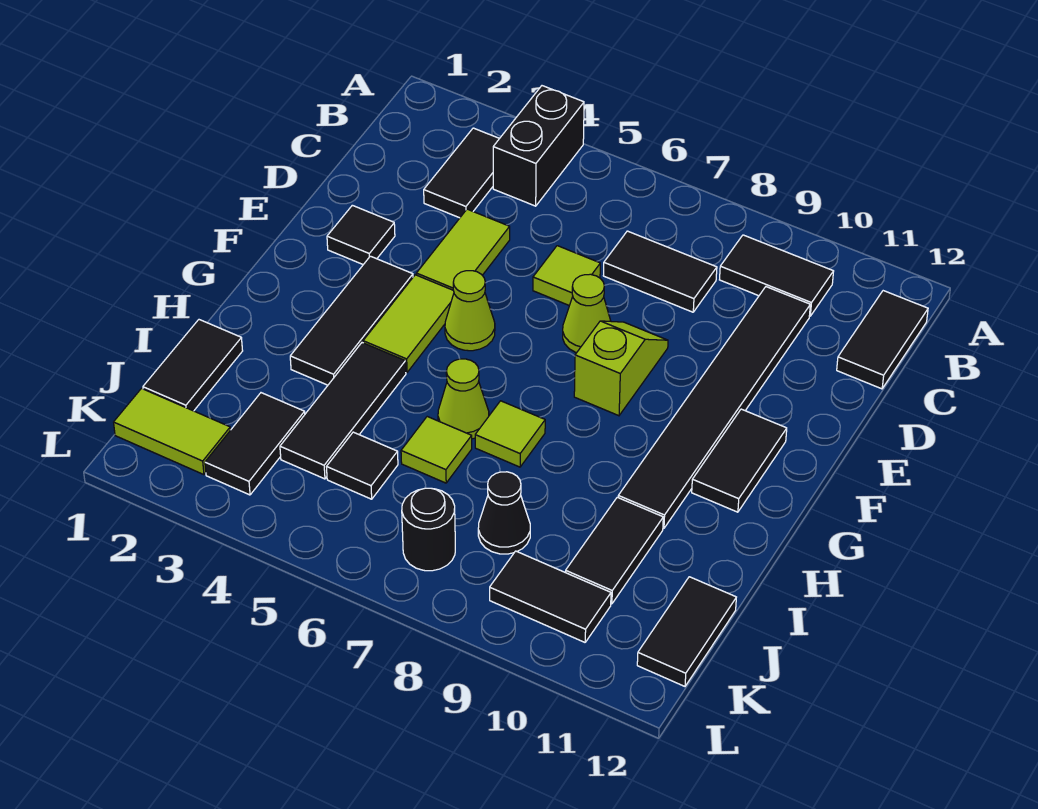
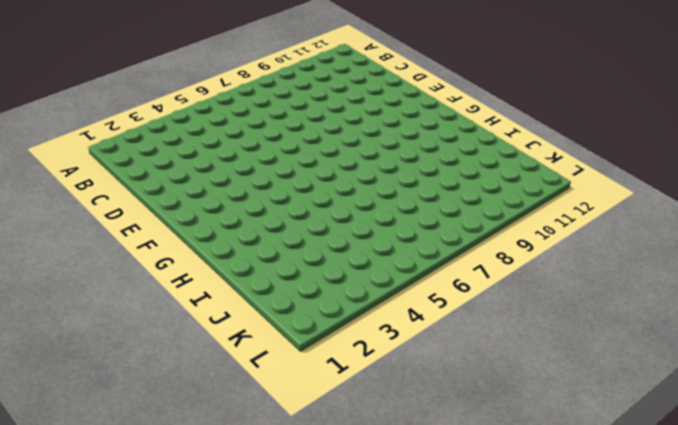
none -> black 1x2 brick [493,86,584,206]
none -> black 1x2 tile [424,128,500,218]
none -> black 1x2 tile [720,235,834,316]

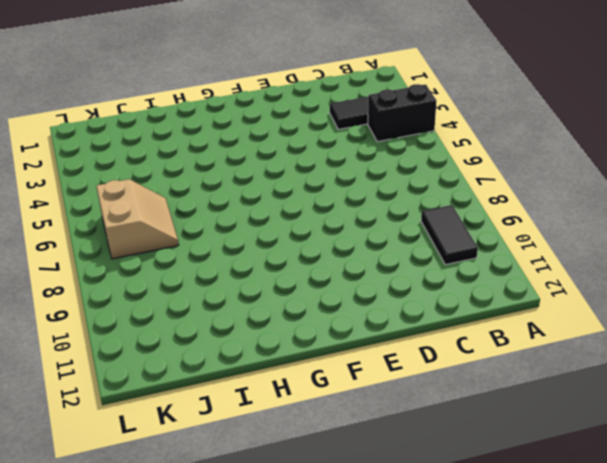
tan 2x2 slope [96,179,179,259] -> black 1x1 round brick [402,488,455,571]
none -> black 1x2 tile [837,291,928,389]
none -> black 1x2 tile [603,231,717,312]
none -> black 1x6 tile [618,287,810,528]

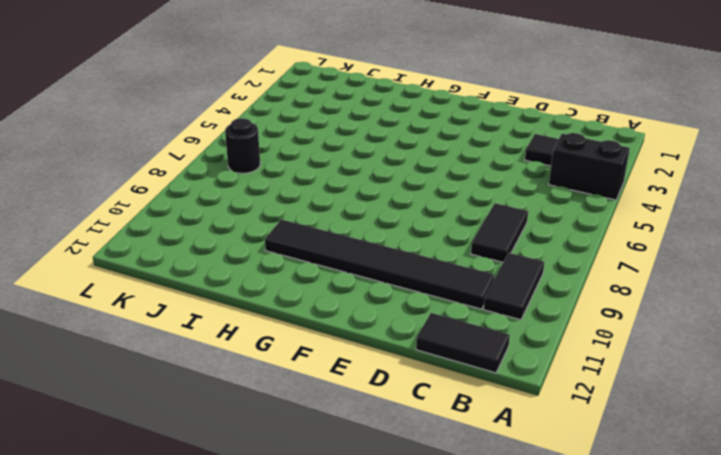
none -> lime 1x2 tile [416,209,510,290]
none -> lime 1x1 tile [533,246,600,306]
none -> black 1x1 tile [327,205,395,265]

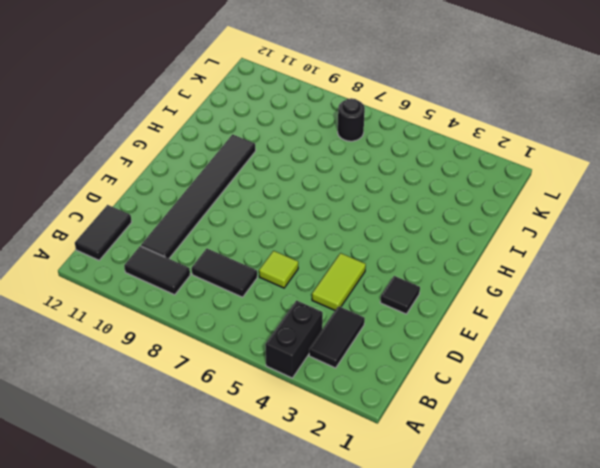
none -> lime 1x1 cone [563,274,611,353]
none -> lime 1x2 slope [574,321,668,416]
none -> black 1x3 tile [290,256,413,385]

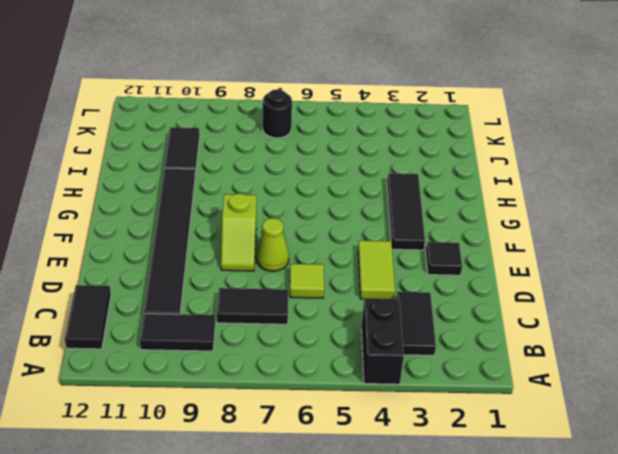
none -> lime 1x2 tile [363,275,454,372]
none -> lime 1x1 cone [445,271,495,351]
none -> black 1x2 tile [692,409,787,512]

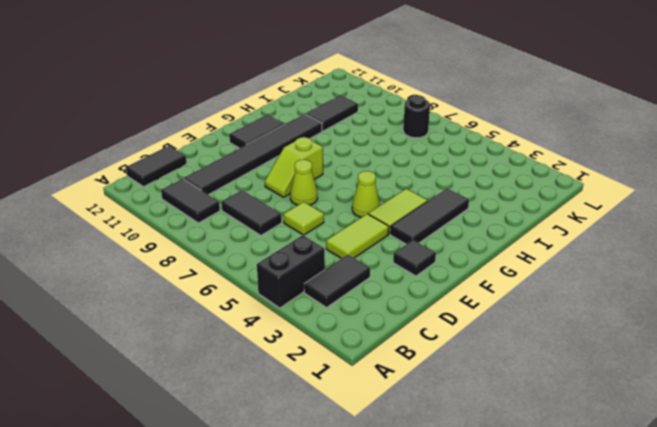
none -> black 1x3 tile [280,343,406,479]
none -> lime 1x1 cone [438,359,489,439]
none -> lime 1x1 tile [475,401,545,467]

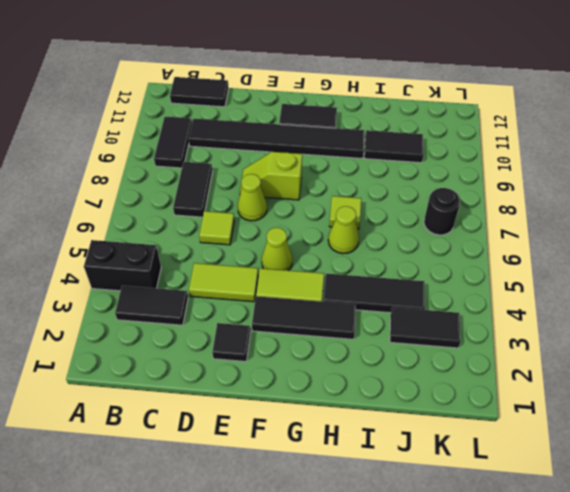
none -> black 1x2 tile [143,320,243,411]
none -> lime 1x1 tile [401,417,472,483]
none -> black 1x1 tile [327,432,398,499]

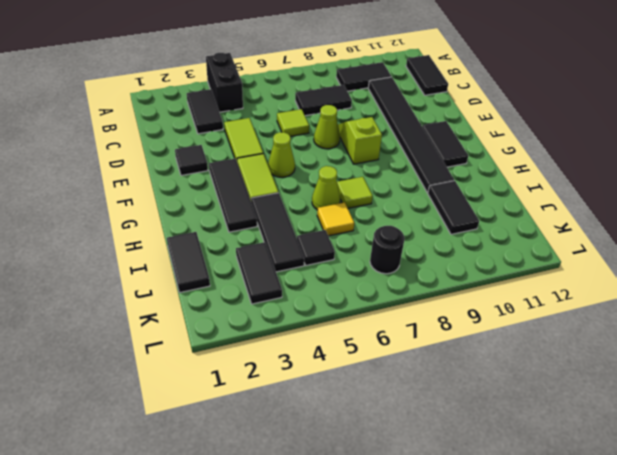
yellow 1x1 tile [317,202,354,236] -> lime 1x1 tile [401,417,472,483]
none -> black 1x1 cone [478,472,530,554]
none -> black 1x2 tile [637,577,736,686]
none -> lime 1x2 tile [114,388,230,475]

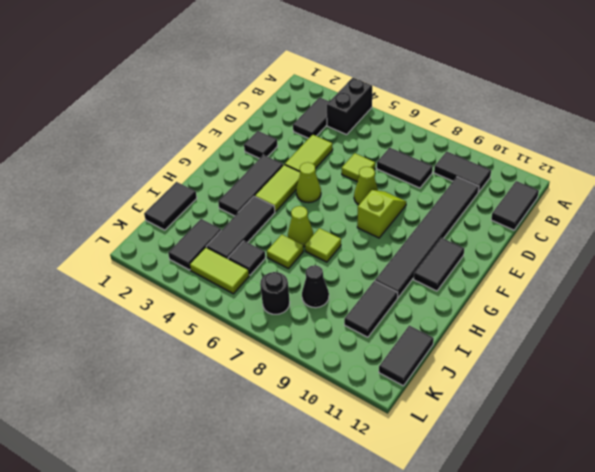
lime 1x2 tile [189,247,249,294] -> lime 1x2 tile moved to [114,388,230,475]
none -> black 1x2 tile [490,551,611,642]

